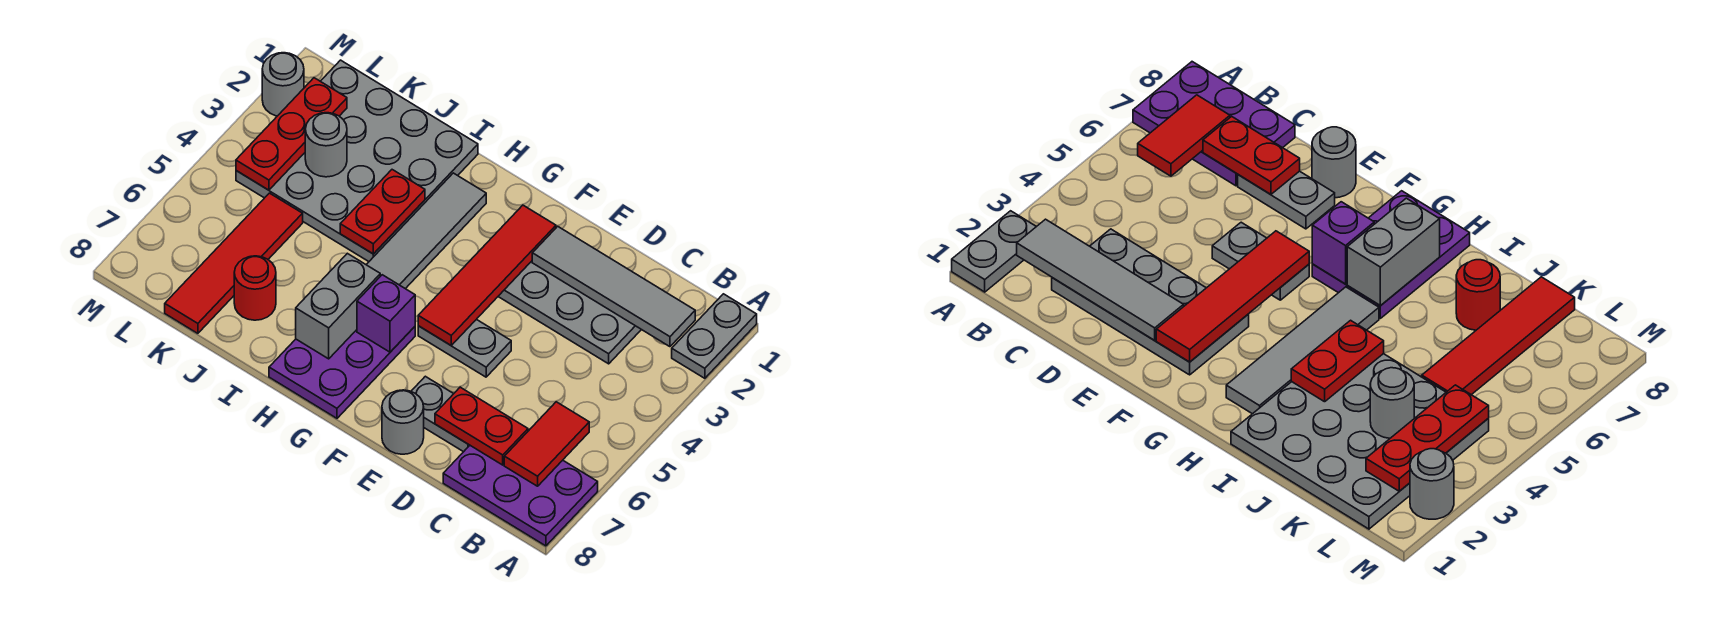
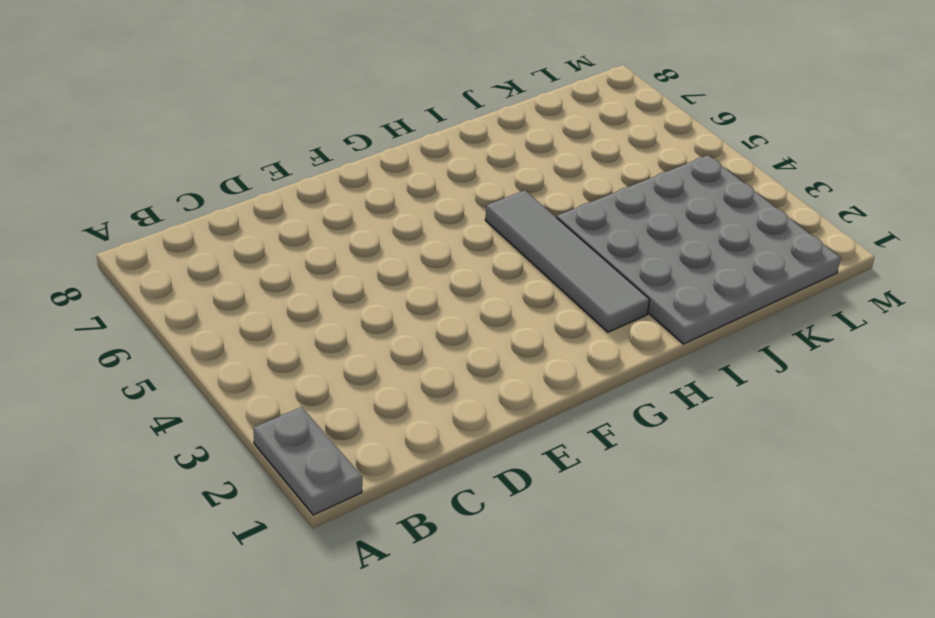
none -> purple 2x3 plate [443,446,598,546]
none -> grey 2x4 plate [498,261,641,364]
none -> grey 1x2 plate [411,376,470,452]

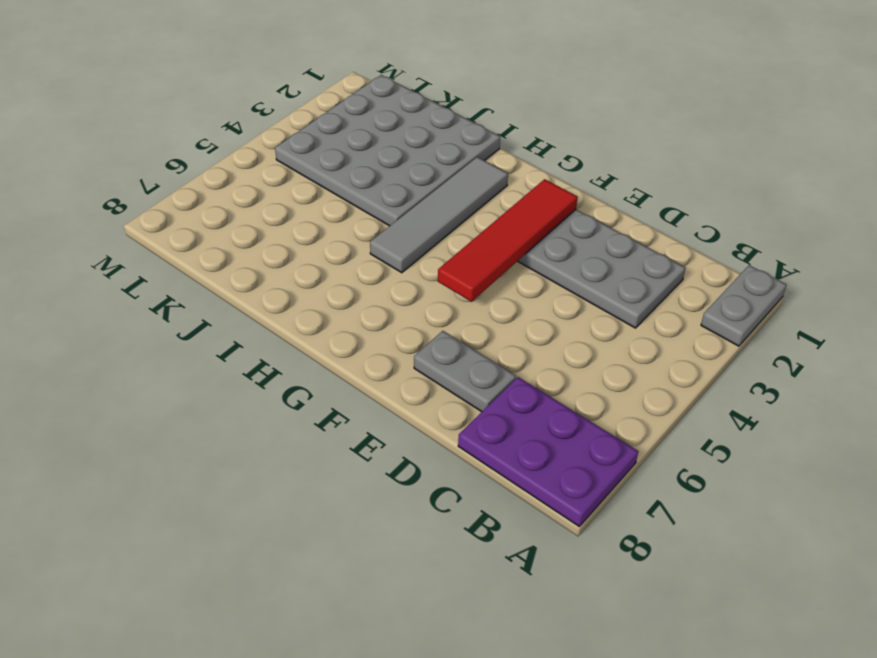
none -> grey 1x2 plate [418,319,511,377]
none -> grey 1x1 round brick [382,390,424,454]
none -> purple 2x3 plate [269,327,415,418]

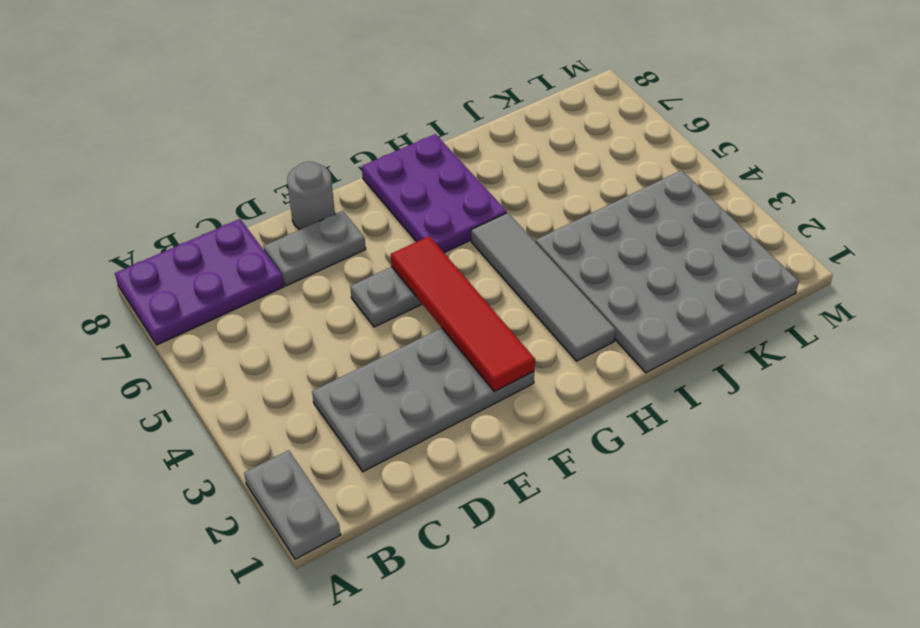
none -> red 1x1 round brick [234,256,276,320]
none -> red 1x4 tile [165,193,303,333]
none -> grey 1x1 round brick [262,53,304,116]

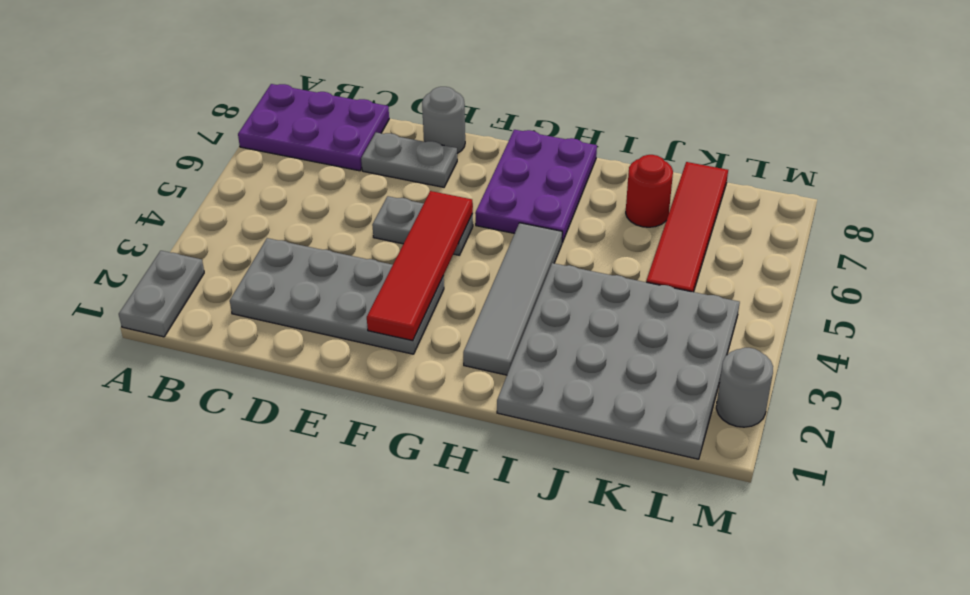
none -> grey 1x4 tile [532,226,695,347]
none -> red 1x2 tile [504,402,589,486]
none -> red 1x2 plate [435,387,528,465]

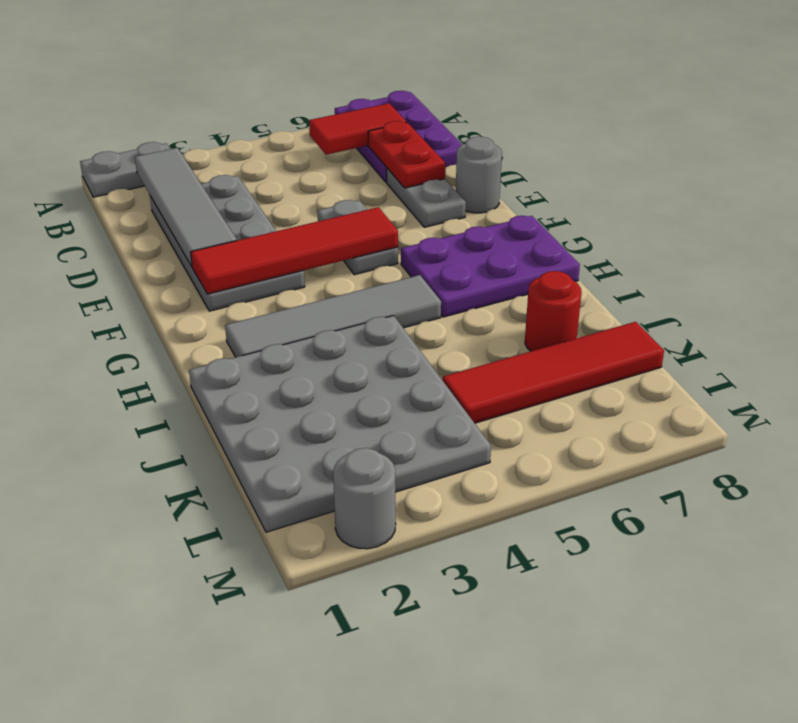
none -> purple 1x1 brick [357,275,415,352]
none -> grey 1x2 brick [296,253,380,359]
none -> red 1x2 plate [340,170,425,254]

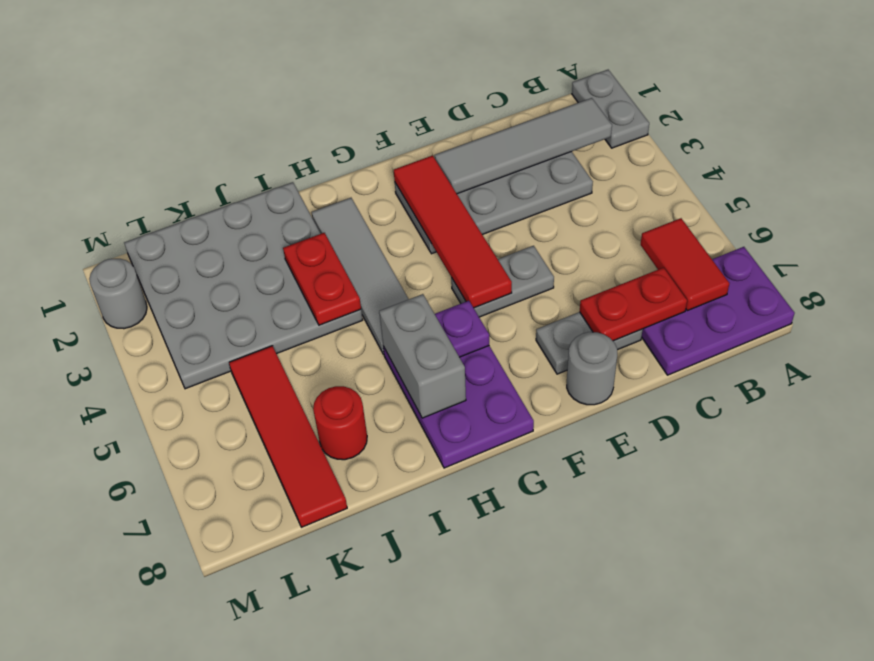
purple 1x1 plate [435,301,489,357] -> purple 1x1 brick [357,275,415,352]
none -> grey 1x1 round brick [305,113,347,177]
none -> red 1x3 plate [236,78,347,190]

